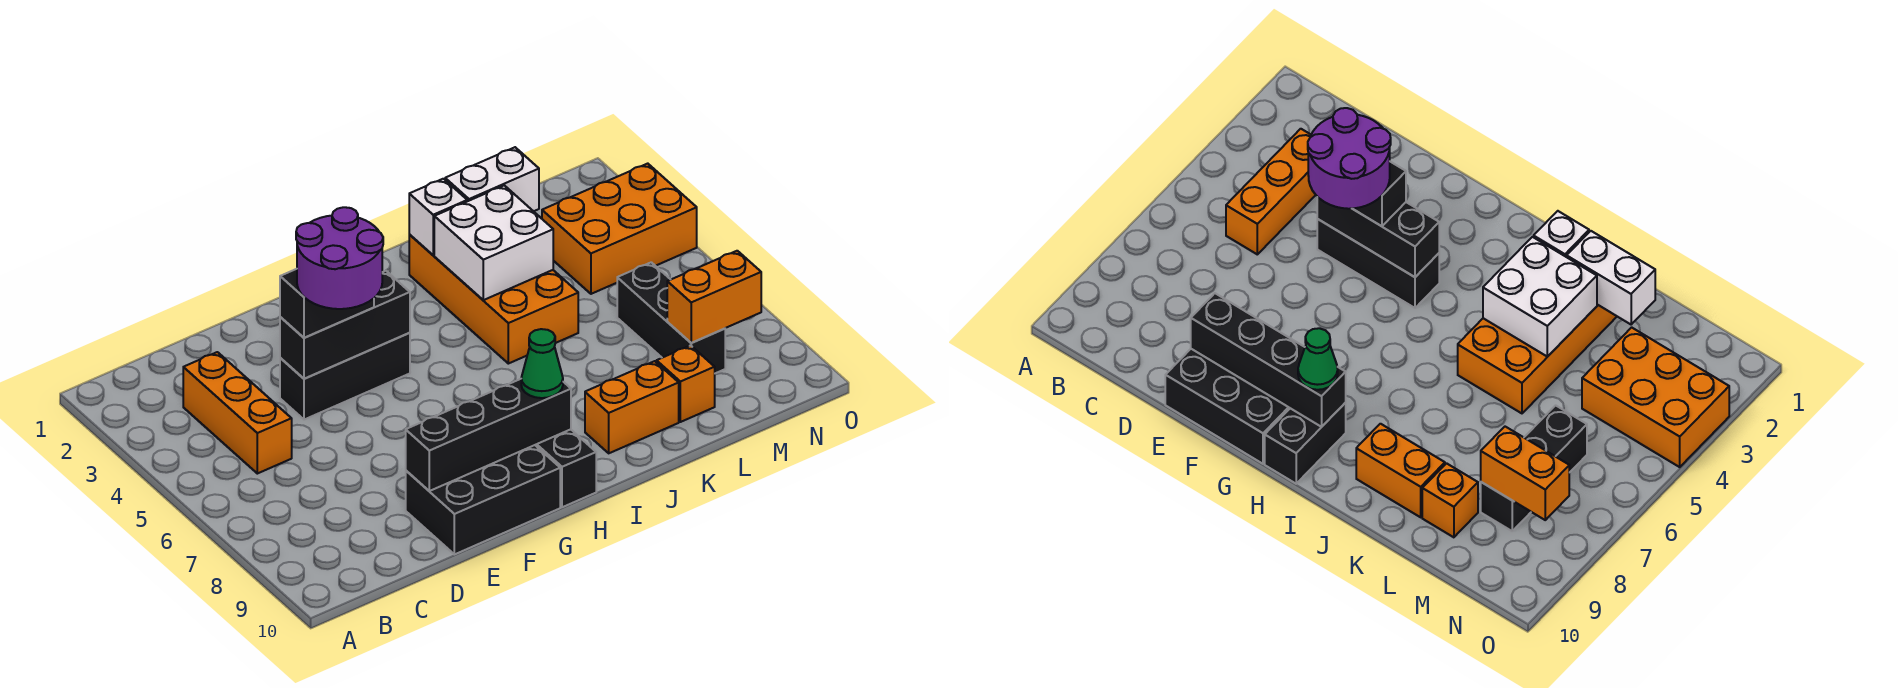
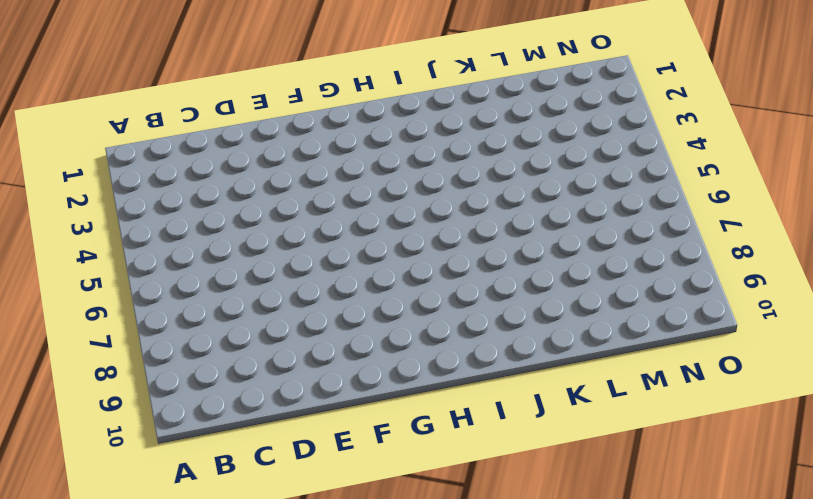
none -> orange 1x3 brick [183,352,292,474]
none -> black 1x3 brick [280,333,410,420]
none -> black 2x3 brick [406,445,560,554]

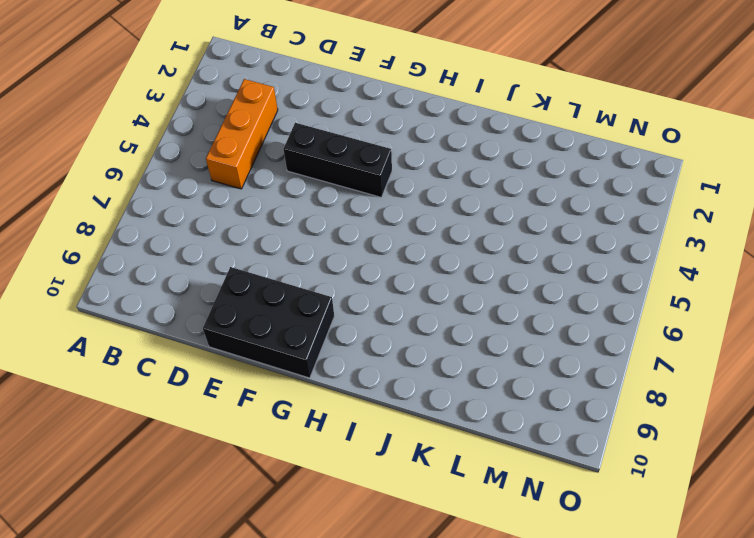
none -> black 1x2 brick [536,429,596,507]
none -> orange 2x4 brick [409,234,578,364]
none -> orange 1x2 brick [585,361,679,453]

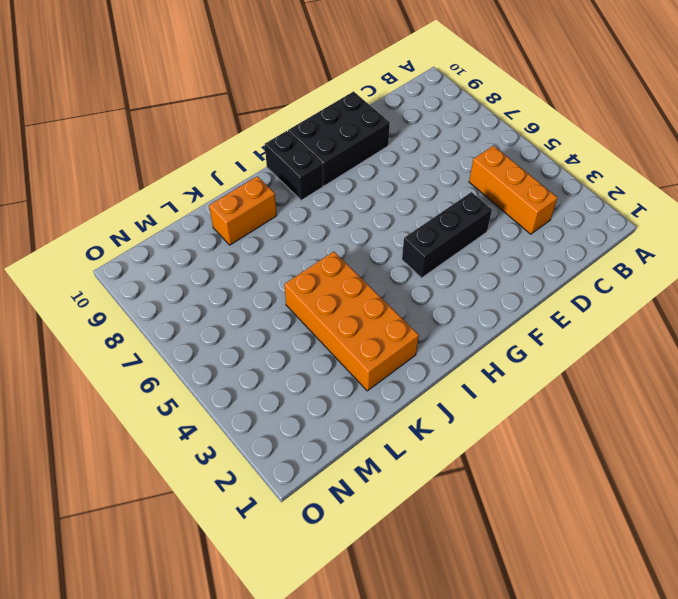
none -> orange 1x1 brick [657,345,715,422]
none -> orange 2x3 brick [542,164,697,294]
none -> black 1x3 brick [617,262,725,373]

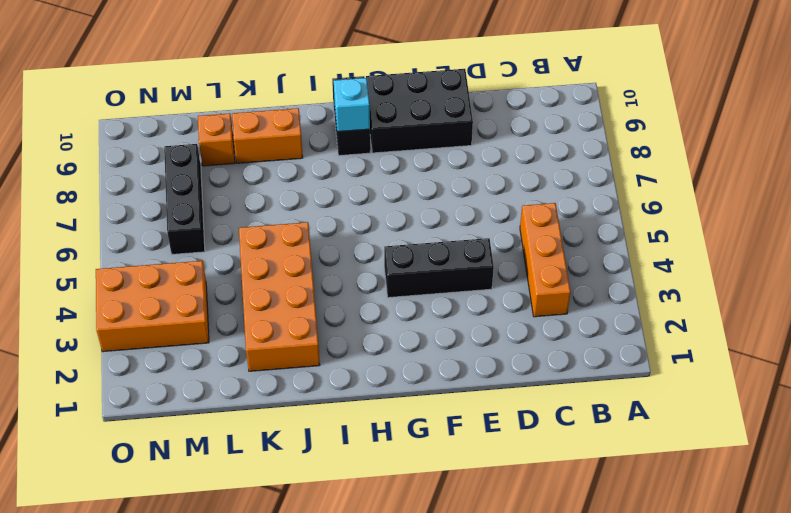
cyan 1x1 brick [334,78,370,132] -> black 1x4 brick [406,379,571,491]
none -> black 1x3 brick [280,271,410,379]
none -> white 1x1 brick [409,179,467,255]
none -> white 2x2 brick [434,185,553,300]

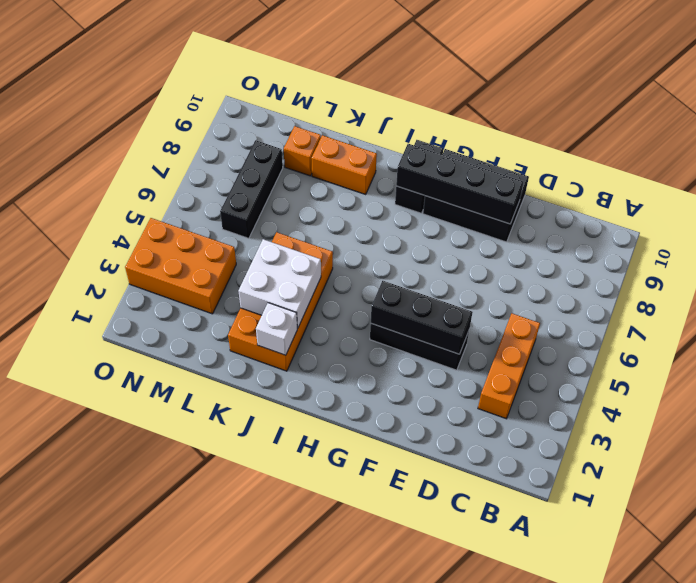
none -> white 1x2 brick [445,147,539,211]
none -> orange 1x2 brick [667,251,761,343]
none -> black 1x2 brick [280,269,374,338]

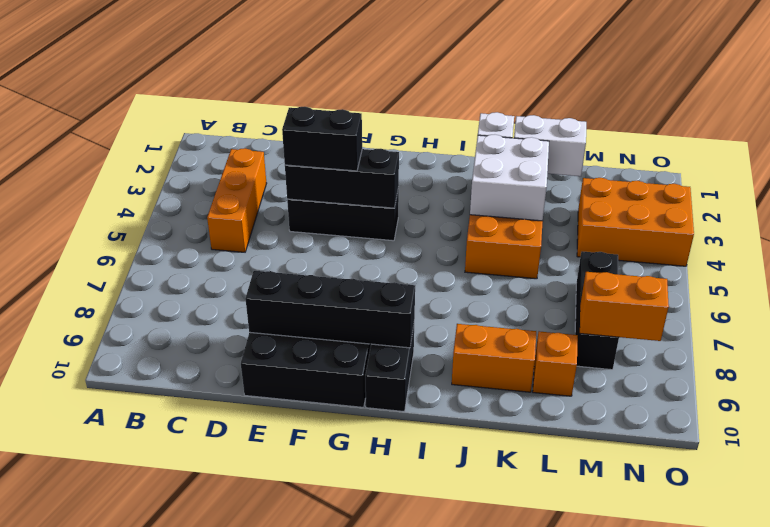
none -> green 1x1 cone [521,329,563,398]
none -> purple 2x2 round brick [296,207,383,309]

